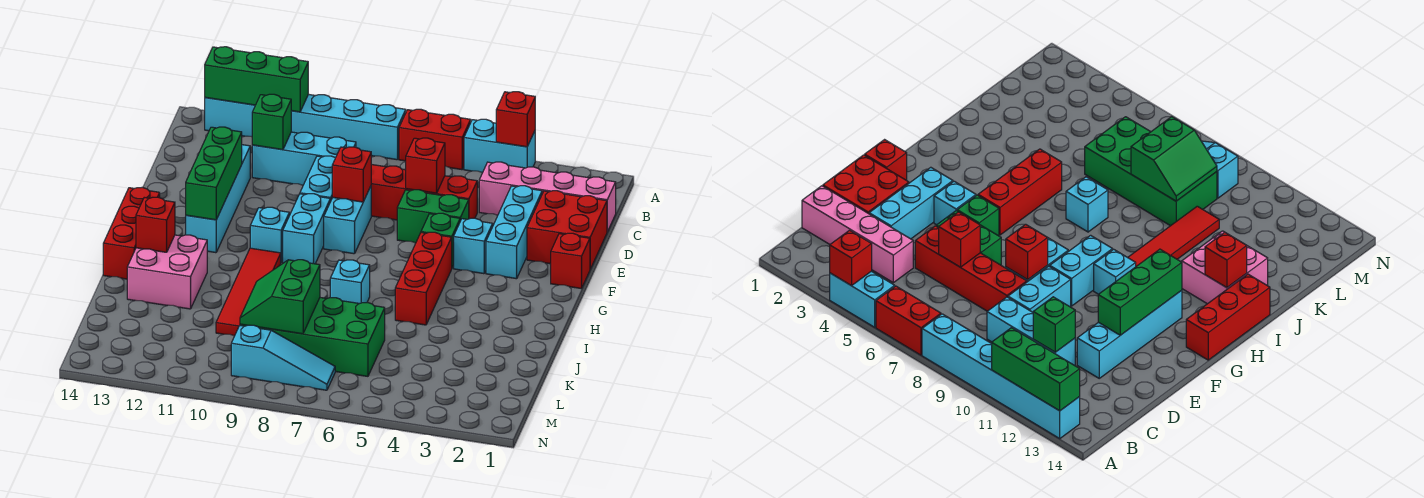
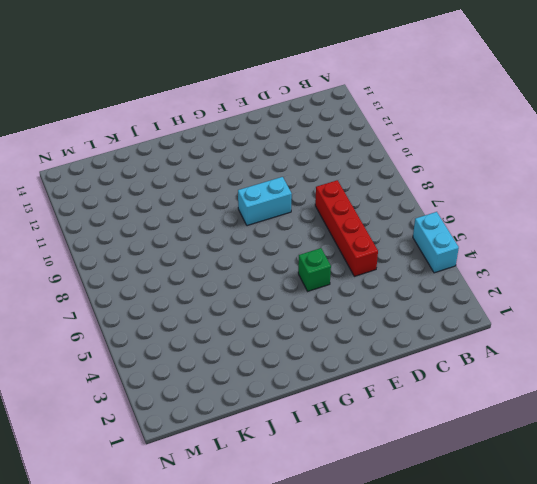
none -> red 1x2 brick [399,109,471,170]
none -> cyan 1x6 brick [205,94,406,160]
none -> pink 1x4 brick [479,162,616,232]
none -> cyan 1x3 brick [252,132,356,185]

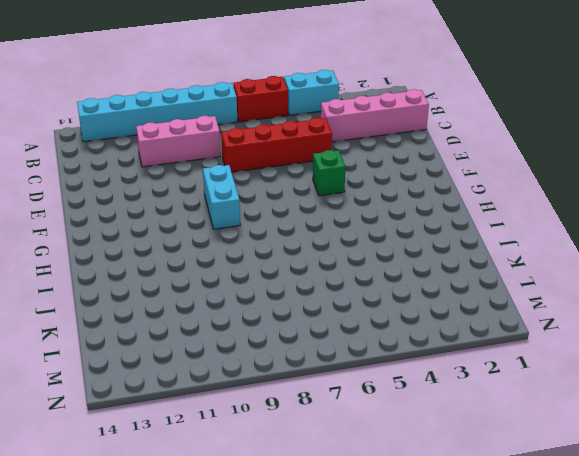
pink 1x3 brick [136,116,221,167] -> cyan 1x3 brick [252,132,356,185]
none -> red 2x2 brick [527,191,607,269]
none -> cyan 1x3 brick [486,186,542,279]
none -> cyan 1x2 brick [300,156,335,202]
none -> cyan 1x4 brick [186,145,250,253]

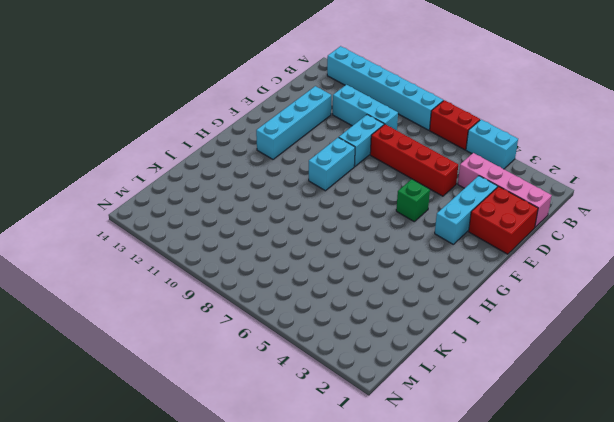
none -> green 1x2 brick [397,190,469,243]
none -> cyan 1x2 brick [324,186,371,254]
none -> red 1x1 brick [551,233,590,289]
none -> cyan 1x1 brick [454,218,493,274]

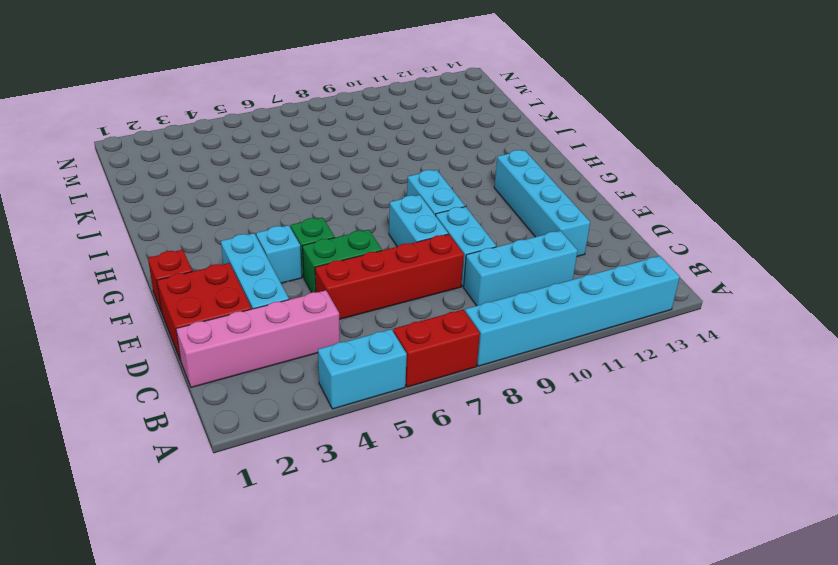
none -> red 1x3 brick [395,232,452,325]
none -> cyan 1x1 brick [250,207,289,262]
none -> red 1x3 brick [103,187,160,279]
none -> red 1x4 tile [216,248,281,336]

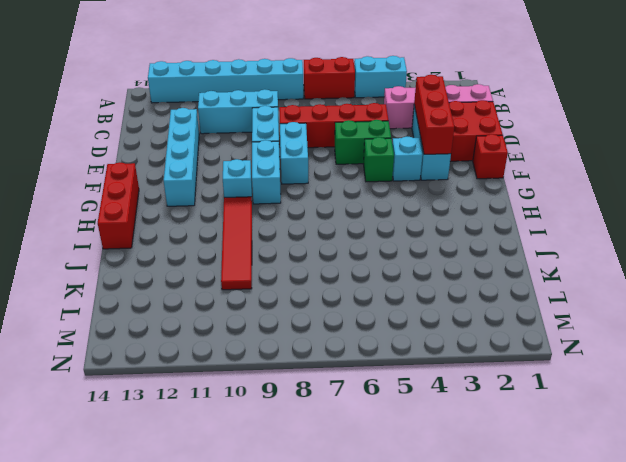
red 1x3 brick [414,75,454,154] -> red 1x3 brick moved to [395,232,452,325]
none -> cyan 1x1 brick [330,260,370,304]
none -> pink 2x2 brick [127,235,207,309]
none -> green 2x4 brick [240,298,385,376]
none -> cyan 1x3 slope [231,325,335,390]

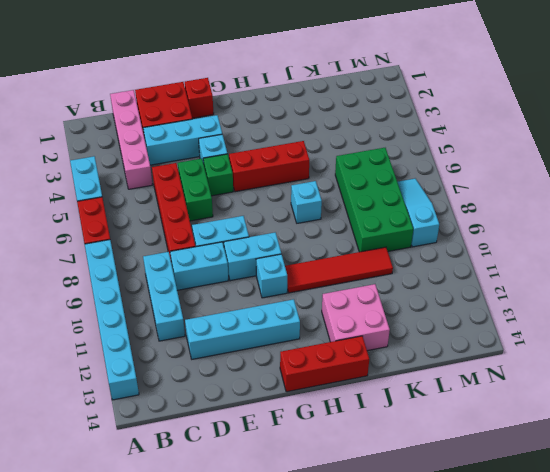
none -> red 1x1 brick [496,92,535,147]
none -> green 1x3 brick [205,47,308,112]
none -> green 1x1 brick [252,94,291,150]
none -> red 1x1 brick [406,138,445,193]

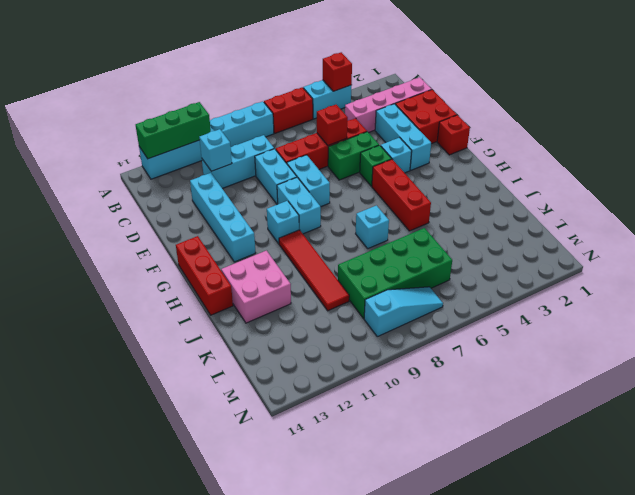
cyan 1x1 brick [199,129,232,171] -> green 1x1 brick [252,94,291,150]
none -> red 1x1 brick [332,147,371,202]
none -> green 1x3 brick [186,127,242,220]
none -> red 1x1 brick [136,197,175,252]
none -> green 2x2 slope [240,260,320,334]

